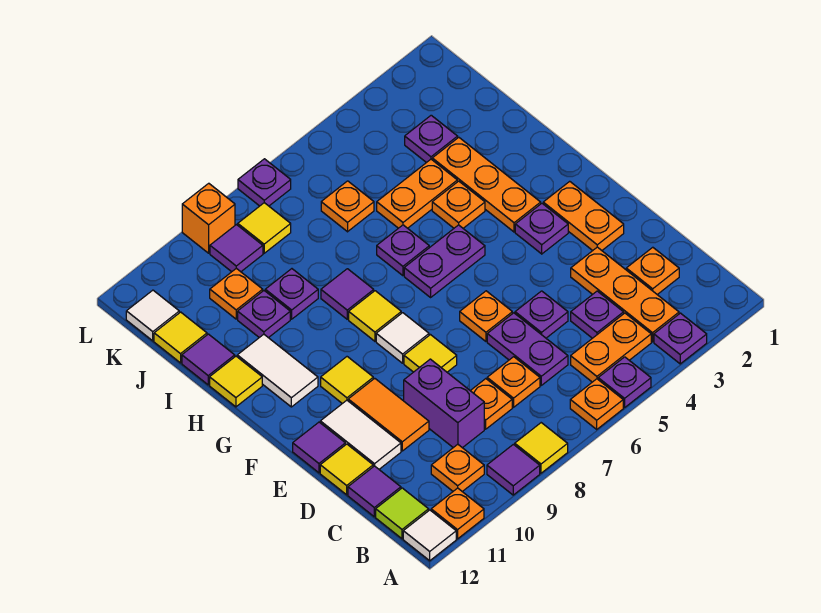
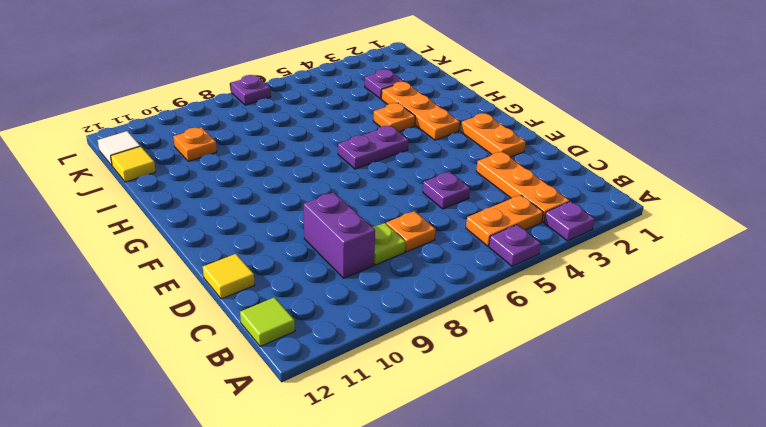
lime 1x1 plate [372,223,406,265] -> orange 1x1 plate [470,379,512,429]
none -> orange 1x1 plate [570,379,623,429]
none -> yellow 1x1 tile [515,423,568,473]
none -> purple 1x1 tile [487,444,540,495]
none -> orange 1x1 plate [431,488,484,539]

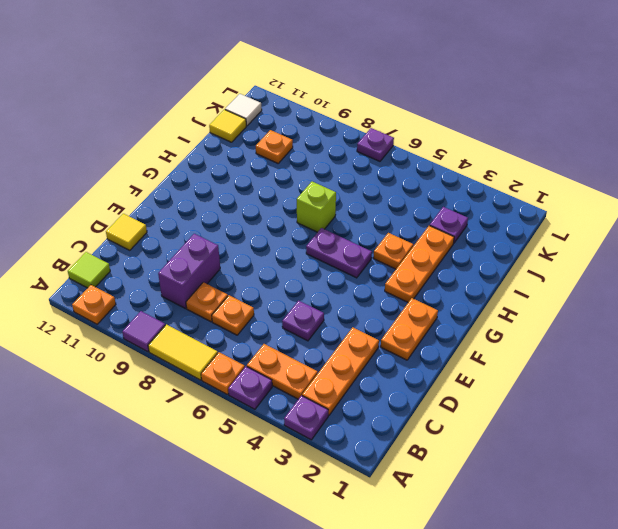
yellow 1x2 tile [148,325,218,380] -> yellow 1x1 tile [515,423,568,473]
lime 1x1 brick [297,182,336,232] -> none
none -> white 1x1 tile [403,510,456,561]
none -> orange 1x1 plate [431,444,484,492]
none -> orange 1x1 plate [626,247,679,295]
none -> purple 1x1 plate [571,291,624,338]

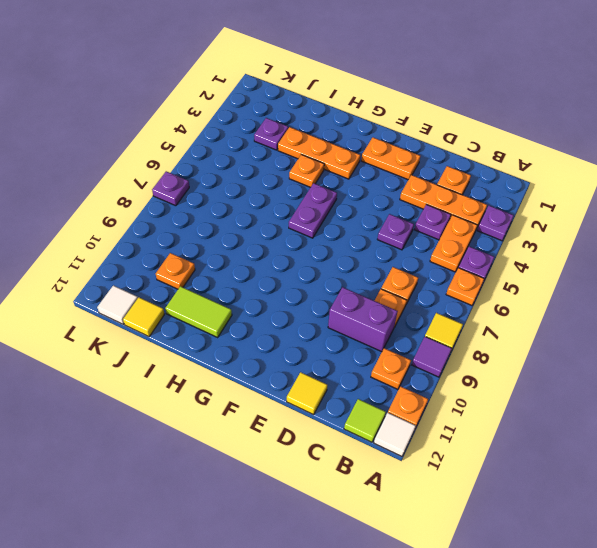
lime 1x2 tile [165,286,232,337] -> white 1x2 tile [237,334,318,407]
none -> purple 1x2 plate [487,313,568,385]
none -> purple 1x1 tile [348,466,401,517]
none -> orange 1x2 tile [348,378,429,451]
none -> white 1x2 tile [320,400,401,469]

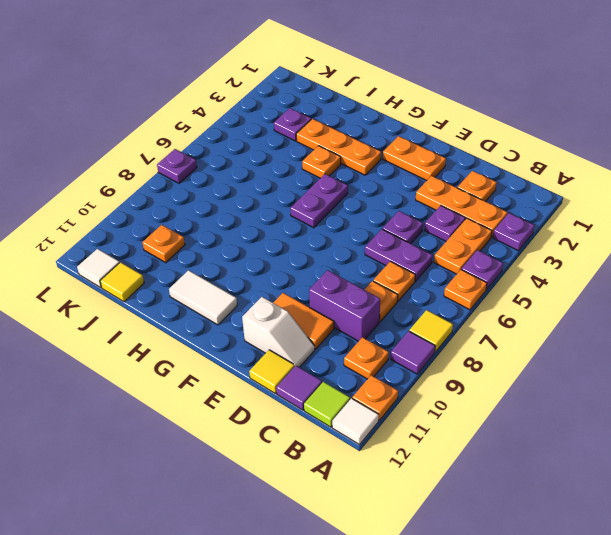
white 1x2 slope [242,297,315,367] -> white 1x2 tile [320,400,401,469]
none -> orange 1x1 plate [460,291,512,341]
none -> yellow 1x1 tile [404,335,457,372]
none -> purple 1x1 tile [293,422,345,473]
none -> purple 1x1 plate [515,203,568,254]

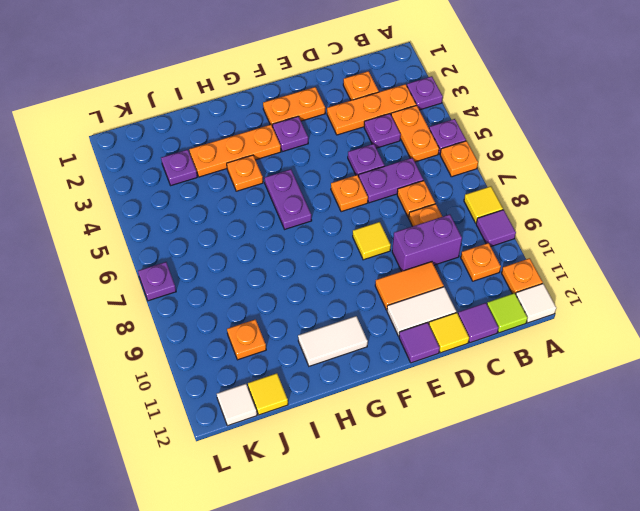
none -> white 1x1 tile [376,313,429,363]
none -> yellow 1x1 tile [321,357,373,404]
none -> yellow 1x1 tile [349,291,401,341]
none -> purple 1x1 plate [377,225,429,276]

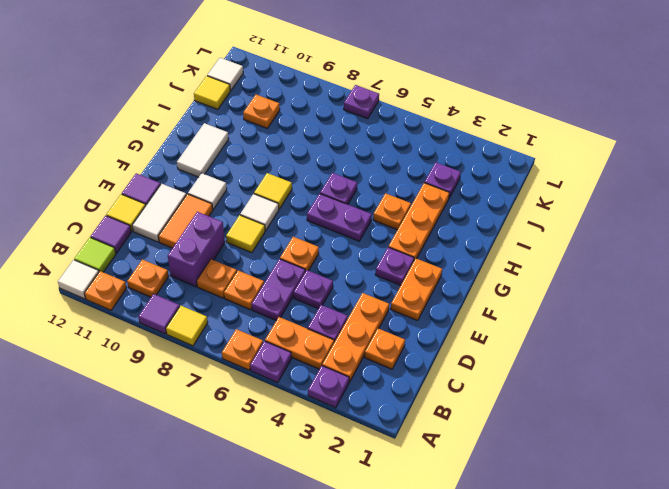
white 1x1 tile [188,173,227,209] -> yellow 1x1 tile [321,357,373,404]
none -> purple 1x1 tile [321,269,374,319]
none -> yellow 1x1 tile [210,356,262,407]
none -> orange 1x2 plate [377,159,457,228]
none -> purple 1x1 plate [265,269,318,319]

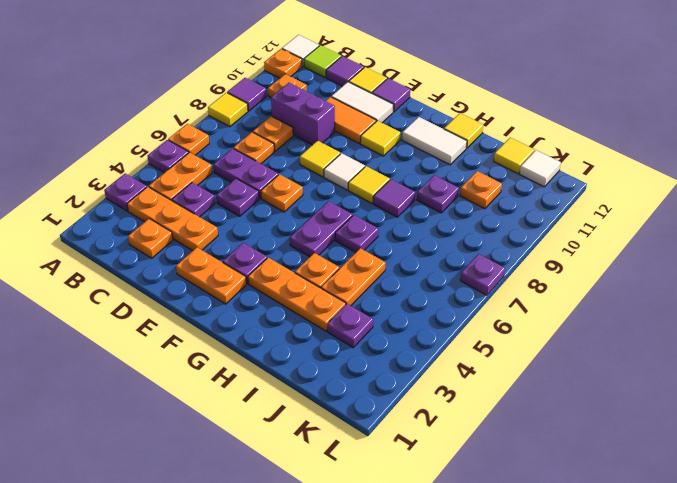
none -> purple 1x1 plate [238,291,290,338]
none -> purple 1x1 tile [182,334,235,385]
none -> orange 1x1 plate [321,181,374,232]
none -> yellow 1x1 tile [238,203,291,253]

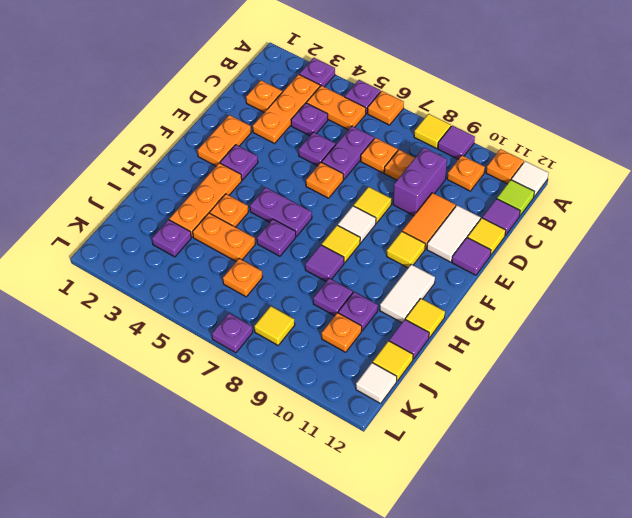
none -> purple 1x1 tile [210,225,263,272]
none -> orange 1x1 brick [182,183,235,253]

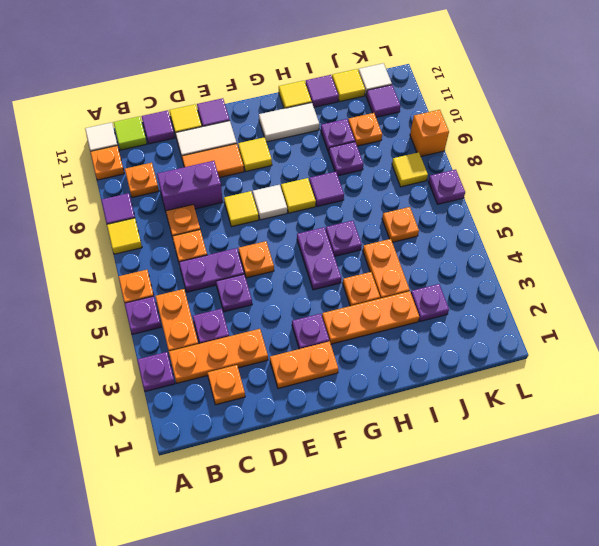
purple 1x1 tile [366,85,400,117] -> purple 1x1 tile moved to [210,225,263,272]

